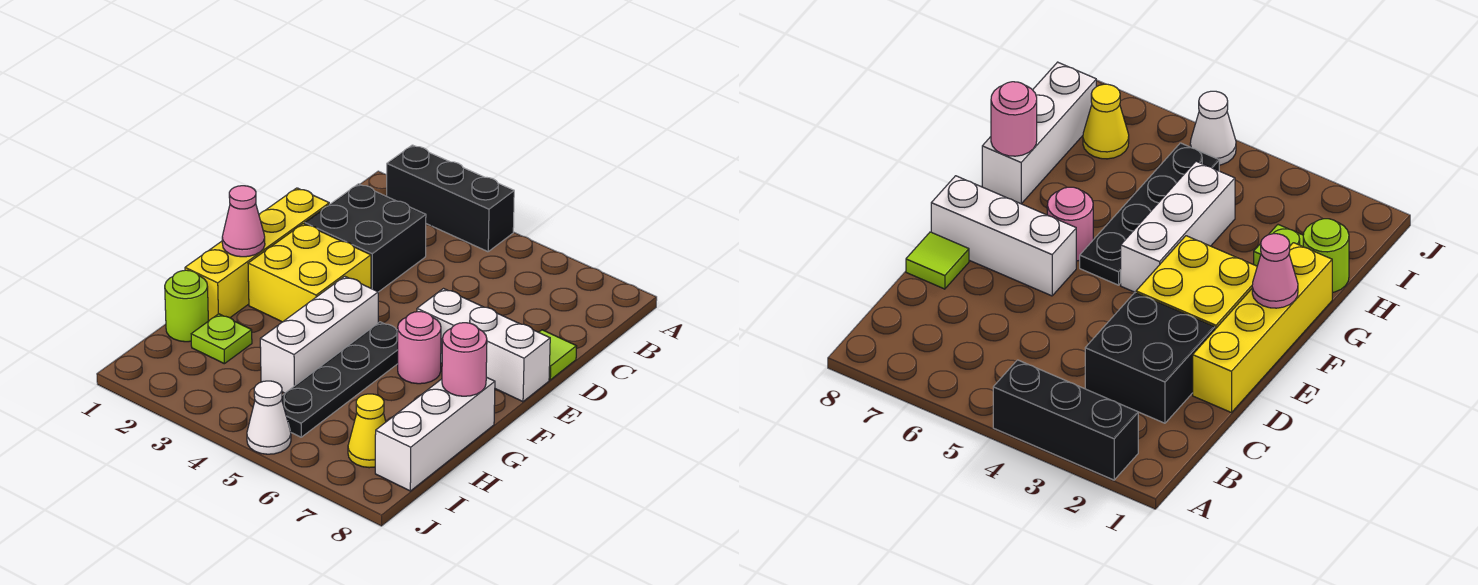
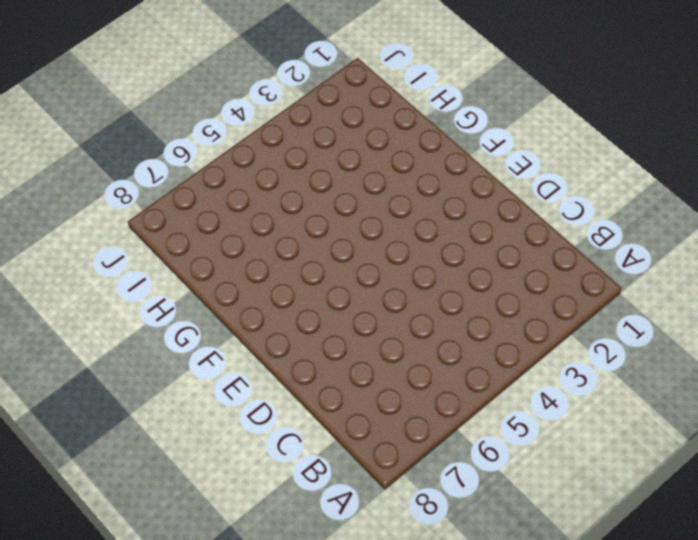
none -> black 1x3 brick [387,145,514,252]
none -> black 2x2 brick [305,184,426,292]
none -> yellow 1x4 brick [185,188,329,321]

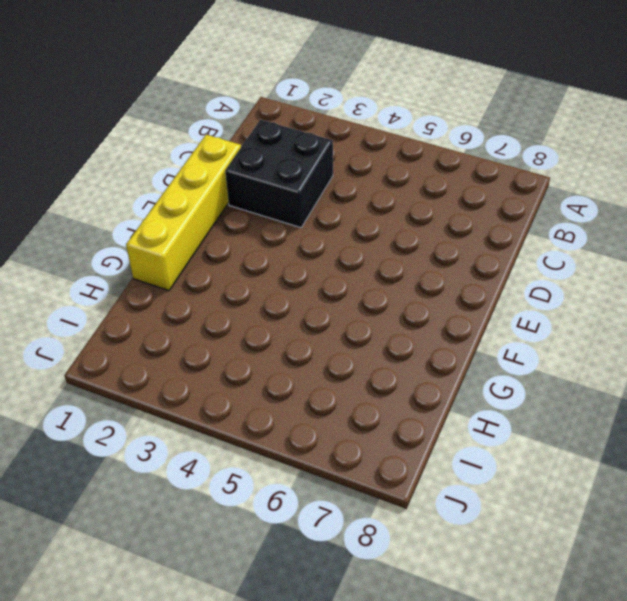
none -> black 1x3 brick [387,145,514,252]
none -> lime 1x1 tile [539,330,577,380]
none -> yellow 2x2 brick [248,224,371,322]

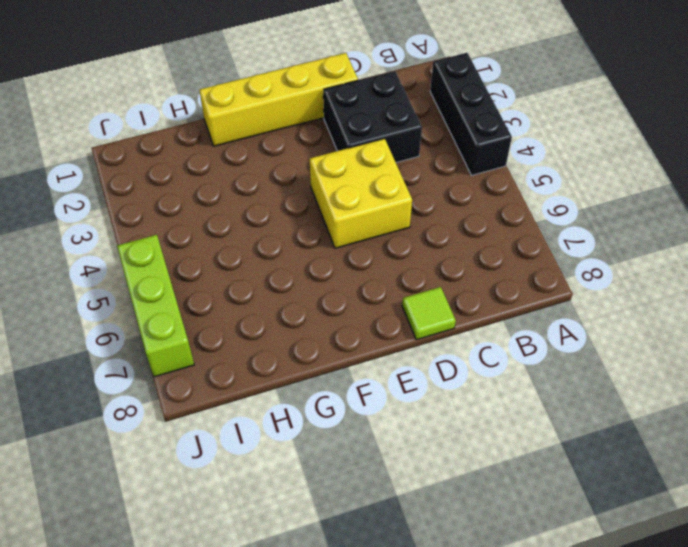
yellow 2x2 brick [310,139,412,248] -> yellow 2x2 brick moved to [248,224,371,322]
lime 1x3 brick [117,235,194,377] -> white 1x1 cone [247,381,291,454]
none -> white 1x3 brick [417,289,550,402]
none -> white 1x3 brick [260,276,378,393]
none -> black 1x4 plate [282,322,398,437]

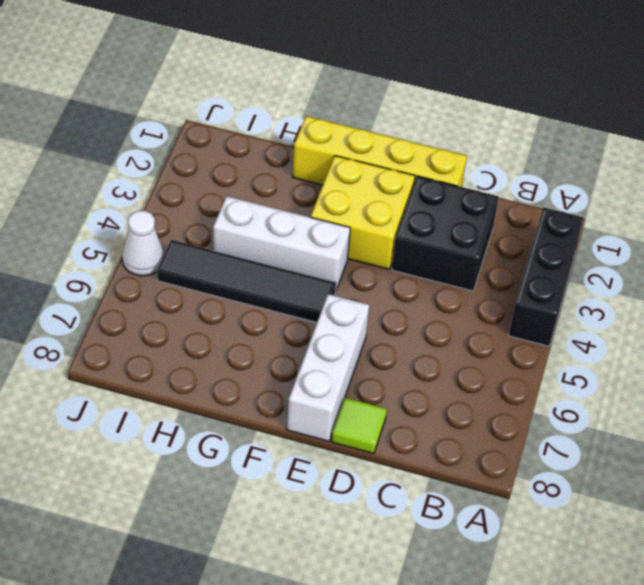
black 1x4 tile [157,240,336,322] -> black 1x4 plate [282,322,398,437]
none -> pink 1x1 round brick [398,312,441,384]
none -> white 1x3 brick [375,377,495,491]
none -> lime 1x1 round brick [165,270,208,342]

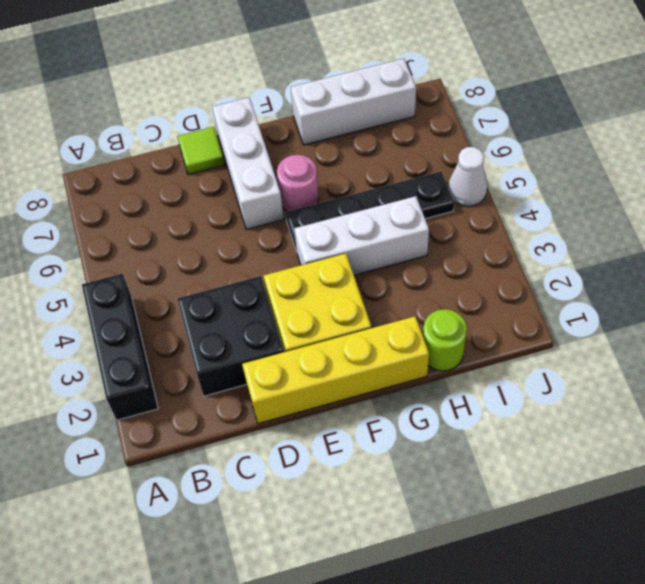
none -> lime 1x1 plate [191,314,252,364]
none -> yellow 1x1 cone [348,394,386,468]
none -> pink 1x1 cone [222,186,265,257]

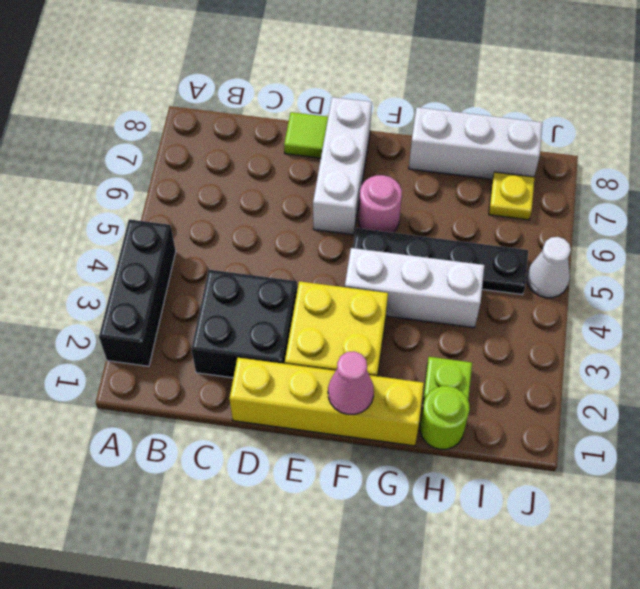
yellow 1x1 plate [489,172,535,220] -> yellow 1x1 cone [348,394,386,468]
none -> pink 1x1 round brick [442,323,487,396]

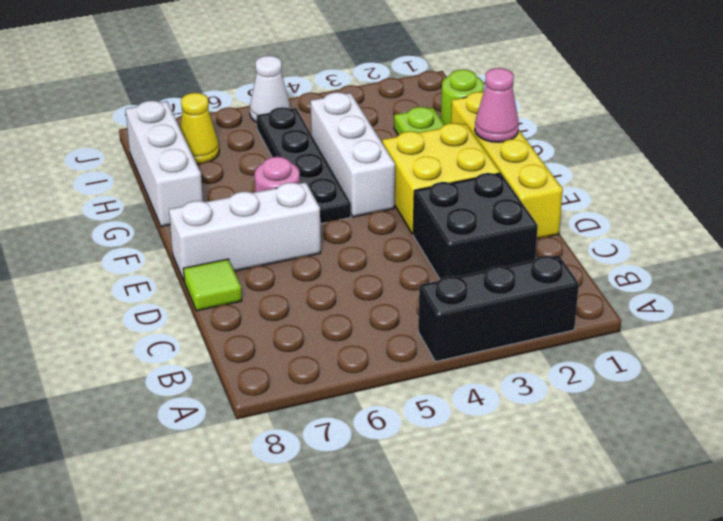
none -> pink 1x1 round brick [442,323,487,396]

